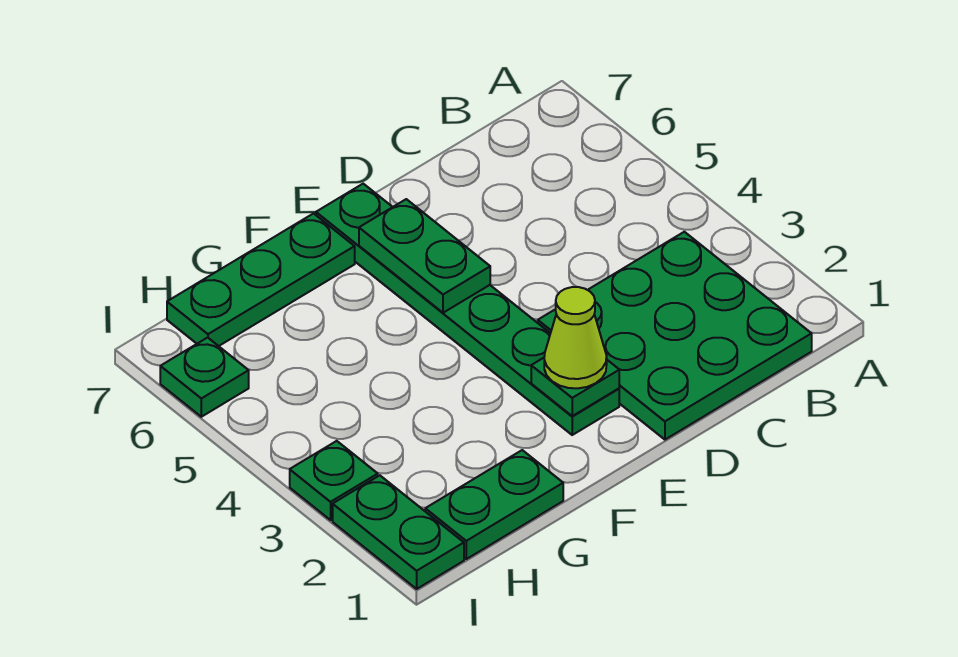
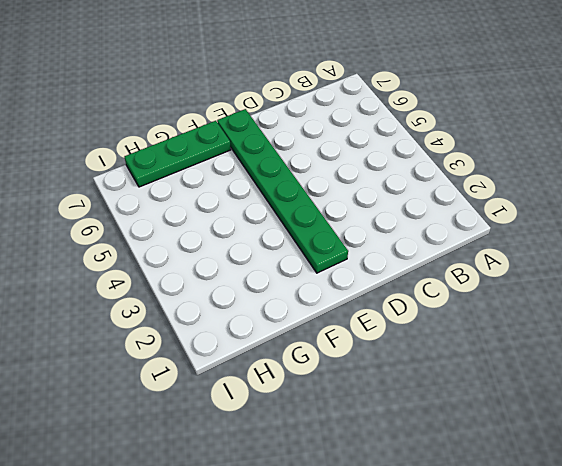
none -> green 3x3 plate [538,232,812,440]
none -> green 1x2 plate [425,450,563,559]

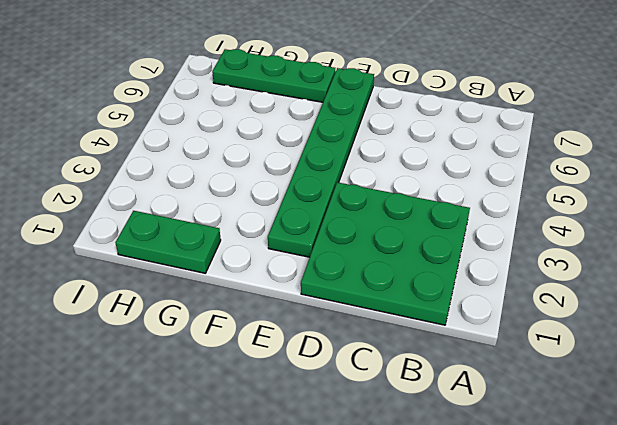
none -> green 1x2 plate [333,475,464,589]
none -> green 1x1 plate [290,441,378,520]

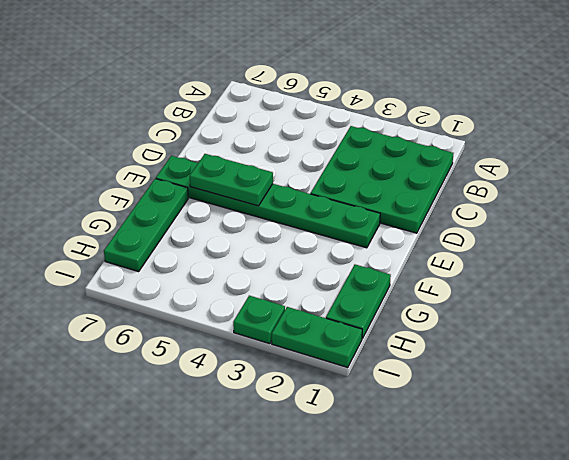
none -> green 1x1 plate [160,338,249,417]
none -> green 1x1 plate [531,358,619,416]

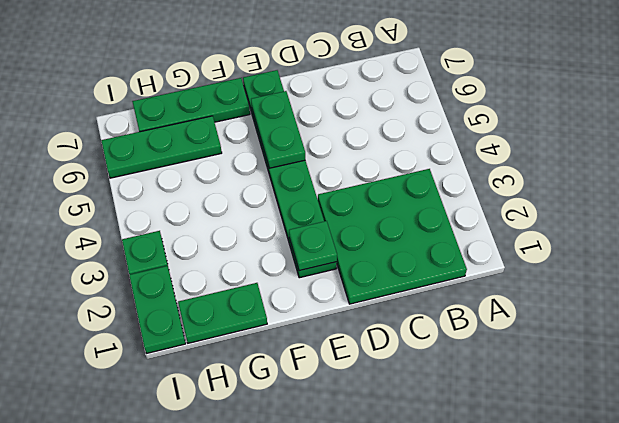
green 1x3 plate [101,116,222,178] -> green 1x1 plate [160,338,249,417]
none -> lime 1x1 cone [544,287,607,388]

